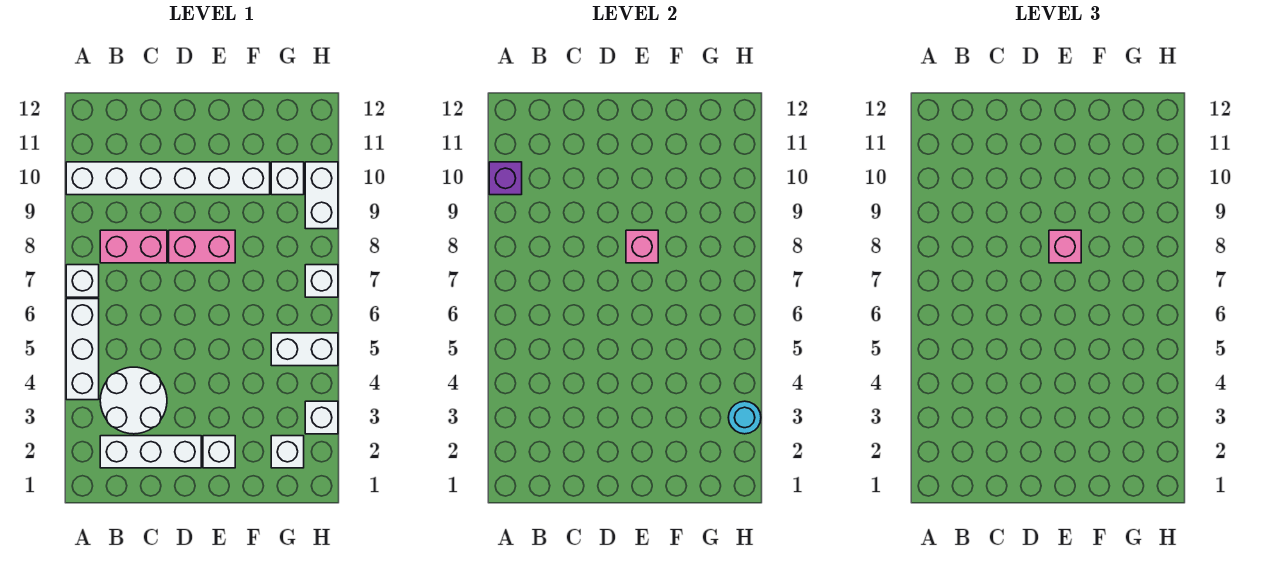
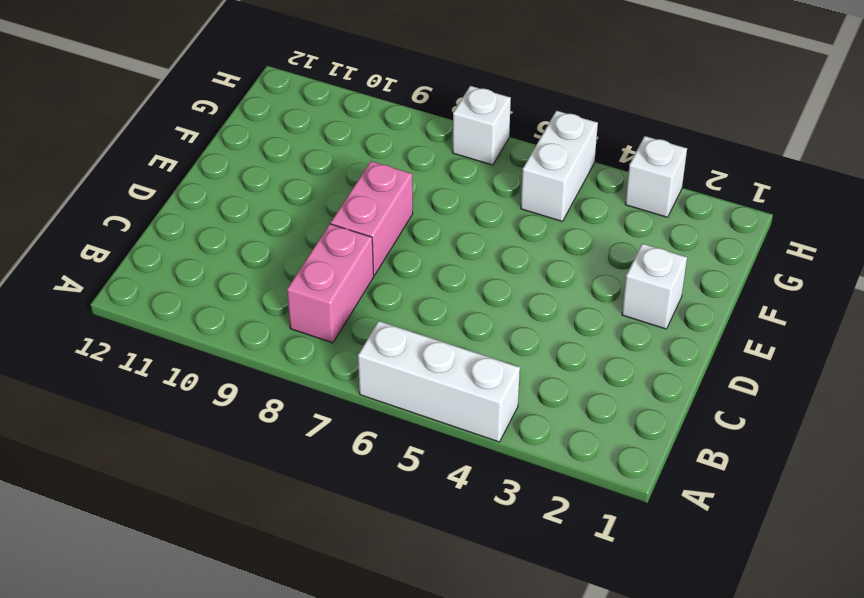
none -> white 1x1 brick [66,265,99,297]
none -> white 1x6 brick [66,162,270,195]
none -> white 1x3 brick [100,436,201,468]

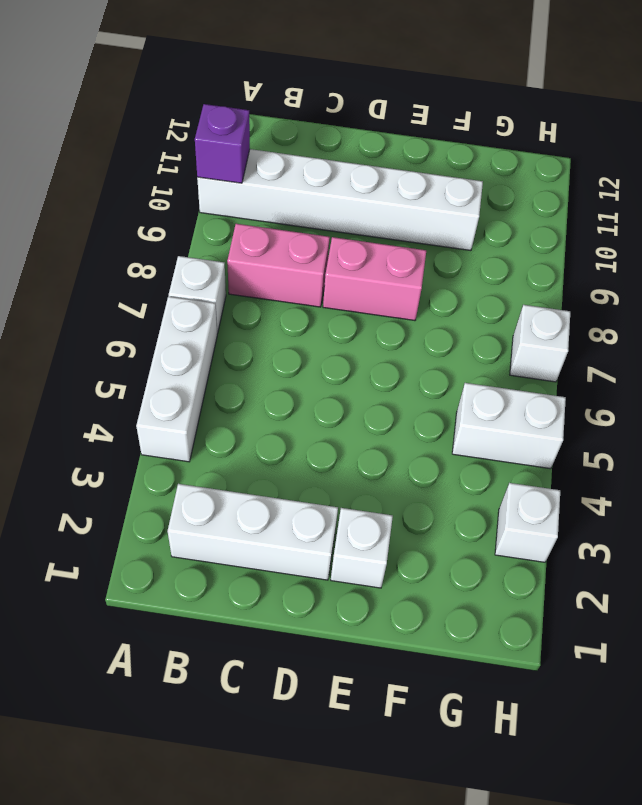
none -> white 2x2 round brick [100,367,167,434]
none -> white 1x1 brick [271,436,304,468]
none -> white 1x1 brick [271,162,304,195]

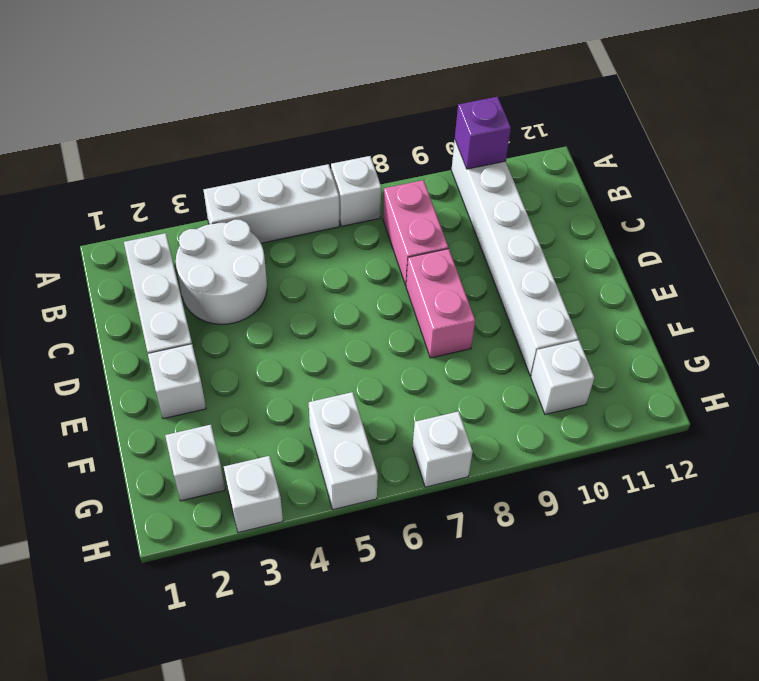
none -> white 1x2 brick [305,162,338,229]
none -> pink 1x1 brick [626,230,658,263]
none -> cyan 1x1 round brick [728,401,761,434]

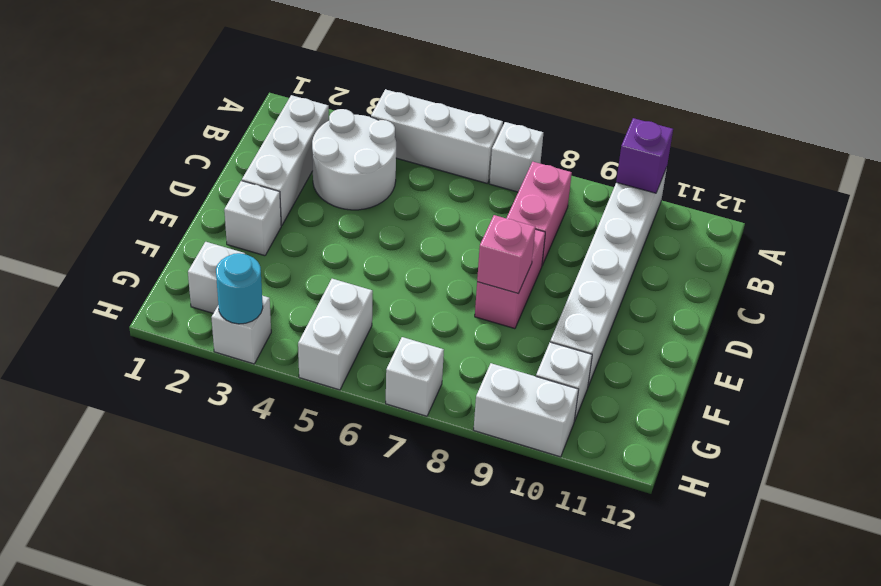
none -> pink 1x1 brick [1049,230,1081,263]

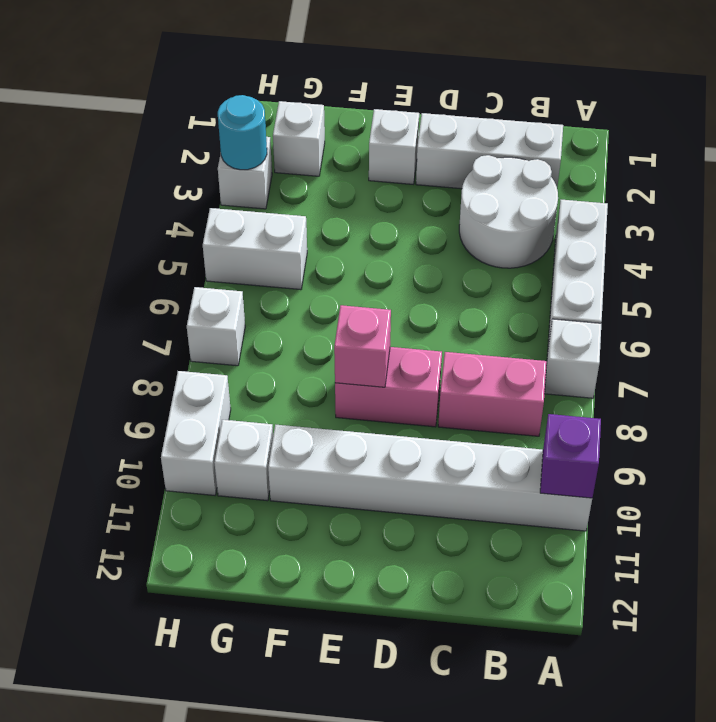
none -> pink 1x1 brick [1049,230,1081,263]

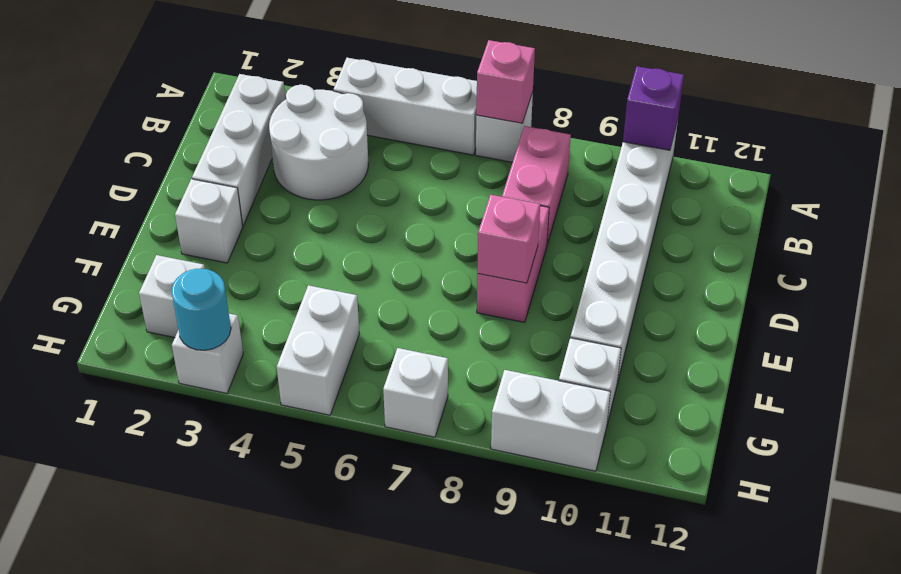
pink 1x1 brick [476,40,535,123] -> pink 1x1 brick moved to [1049,230,1081,263]

